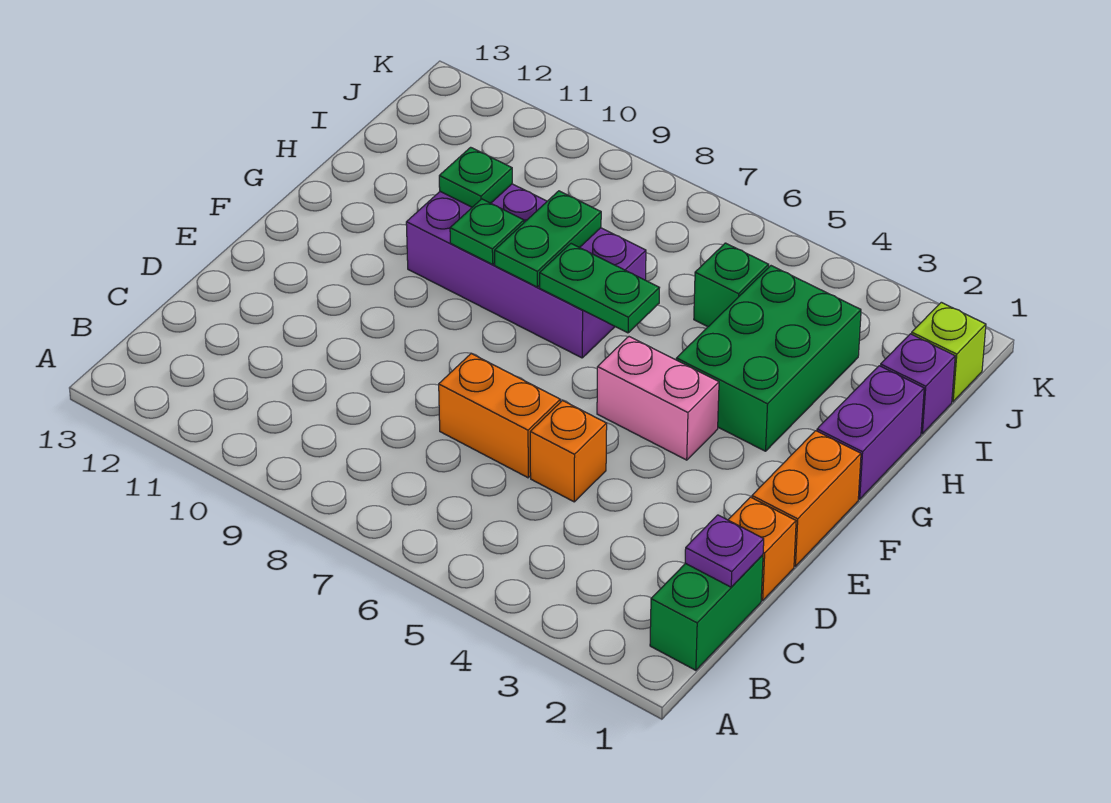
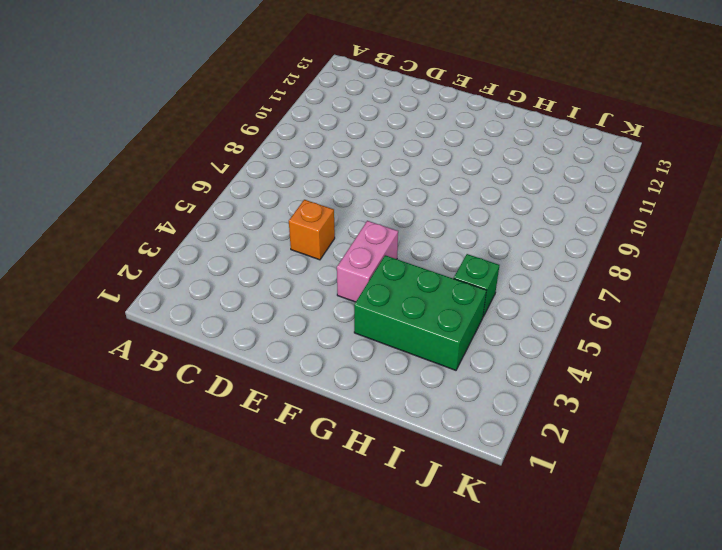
none -> green 1x2 brick [650,555,763,670]
none -> orange 1x1 brick [728,497,796,601]
none -> orange 1x2 brick [439,353,560,478]

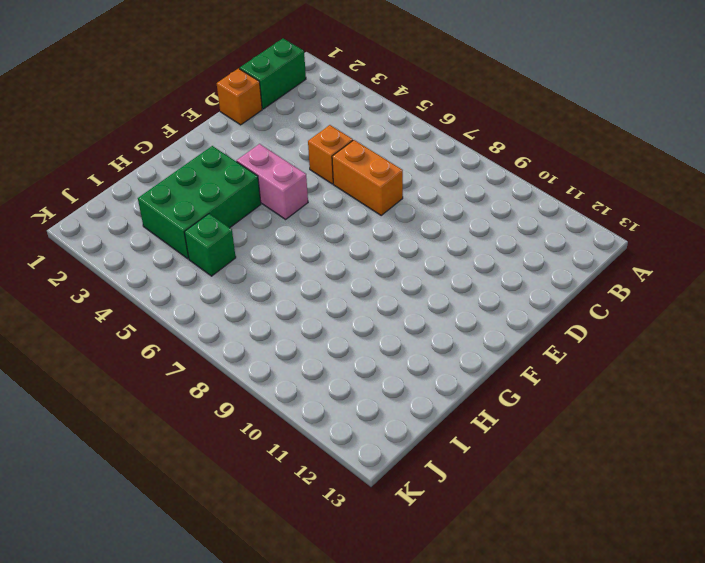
none -> orange 1x2 brick [752,431,861,566]
none -> purple 1x2 brick [817,366,924,499]
none -> purple 2x4 brick [406,184,646,358]

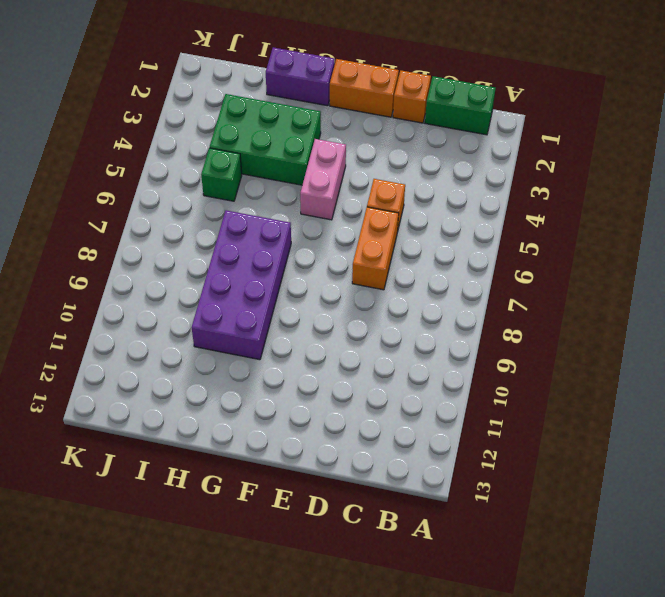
none -> purple 1x1 brick [881,334,955,434]
none -> lime 1x1 brick [912,302,986,402]
none -> purple 1x1 plate [685,515,764,587]

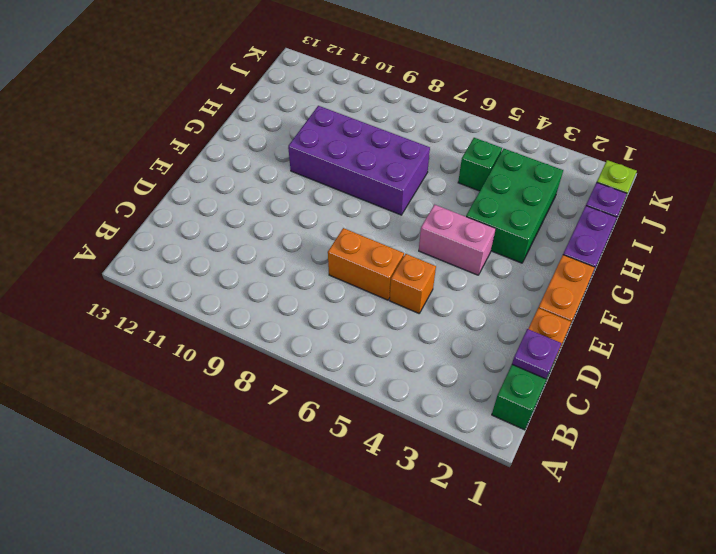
none -> green 1x2 plate [540,244,659,333]
none -> green 1x2 plate [495,191,601,287]
none -> green 1x1 plate [450,199,524,264]

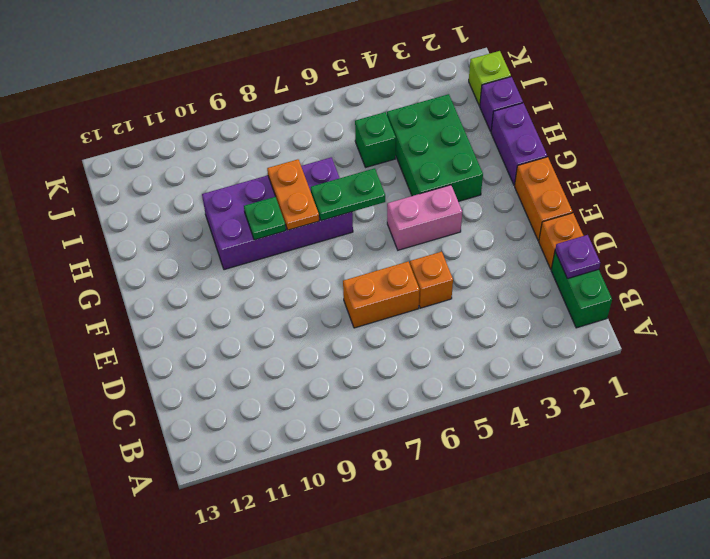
orange 1x2 plate [267,159,319,230] -> green 1x2 plate [495,191,601,287]
none -> green 1x1 plate [439,147,512,207]

